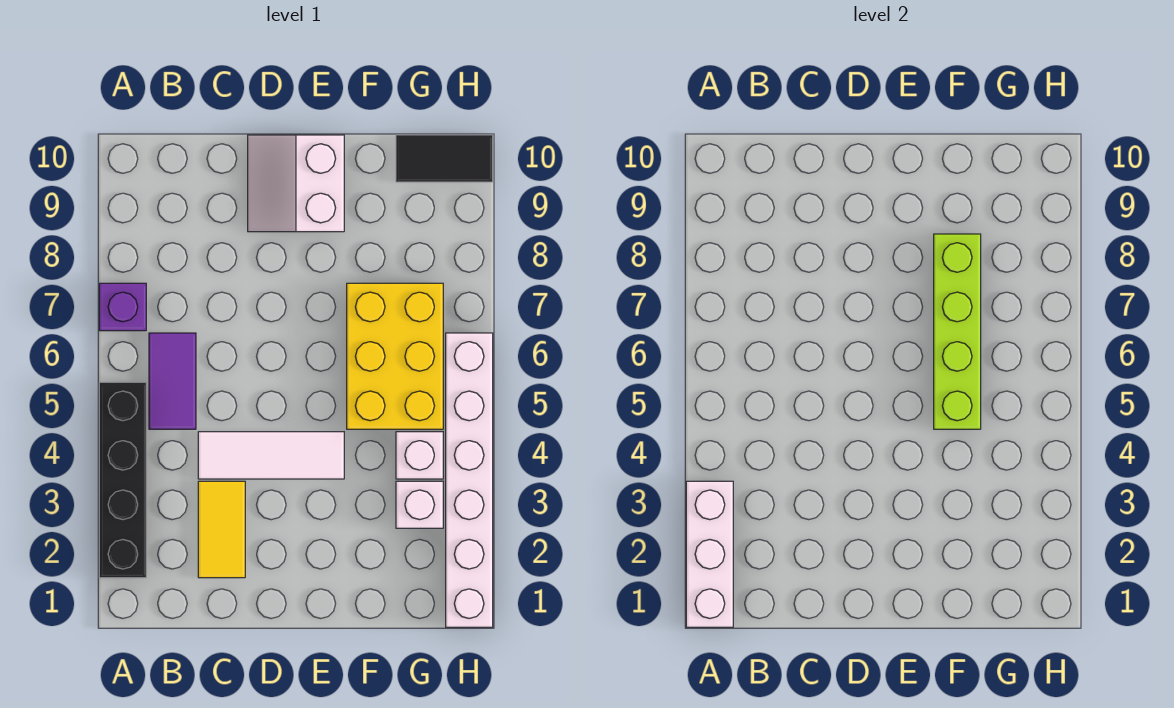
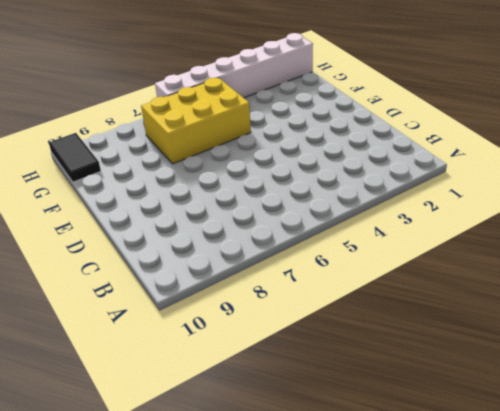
none -> black 1x4 brick [99,382,146,578]
none -> purple 1x1 brick [99,283,146,331]
none -> purple 1x2 tile [149,333,196,429]

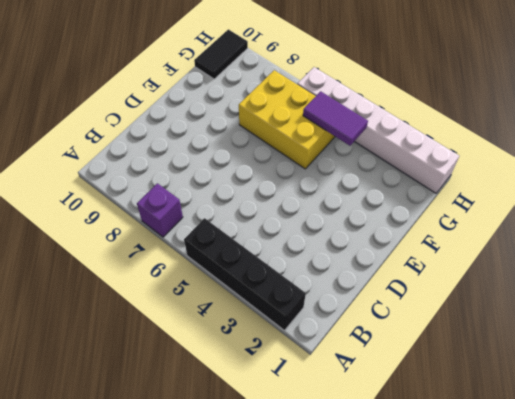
purple 1x2 tile [303,91,368,146] -> purple 1x2 tile moved to [149,333,196,429]
none -> yellow 1x2 tile [198,481,245,578]
none -> white 1x3 tile [198,432,344,479]
none -> white 2x2 slope [248,135,344,232]

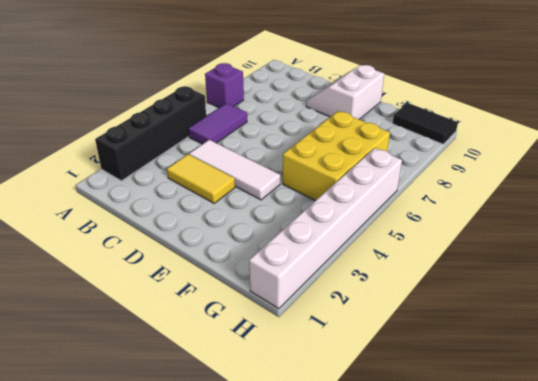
yellow 1x2 tile [167,154,235,203] -> yellow 1x2 tile turned to [198,481,245,578]
none -> white 1x1 brick [396,481,443,528]
none -> white 1x1 brick [396,432,443,479]
none -> white 1x3 brick [686,481,733,627]

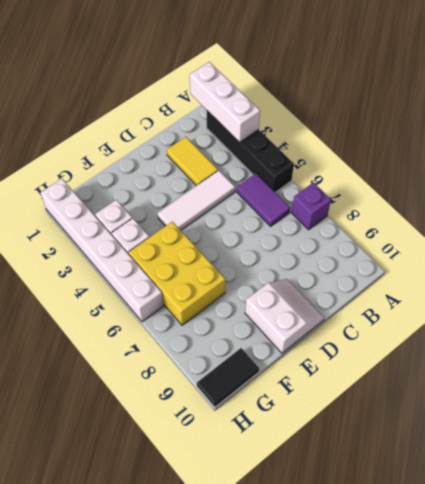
none -> lime 1x4 brick [934,234,981,429]

